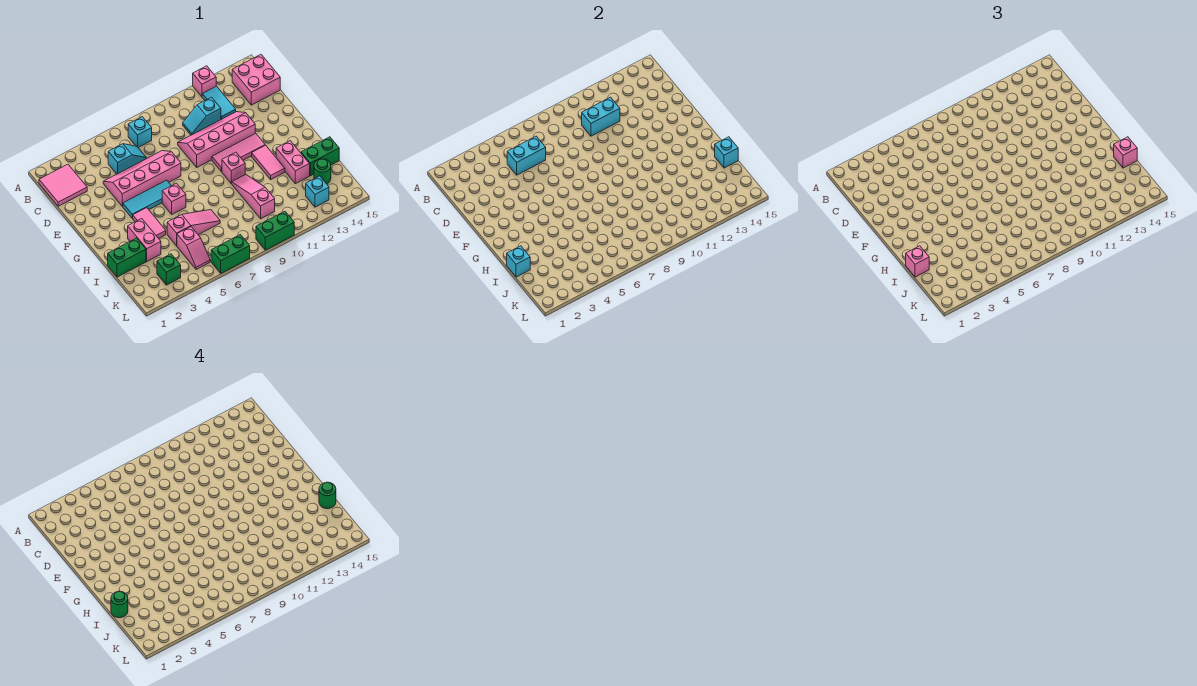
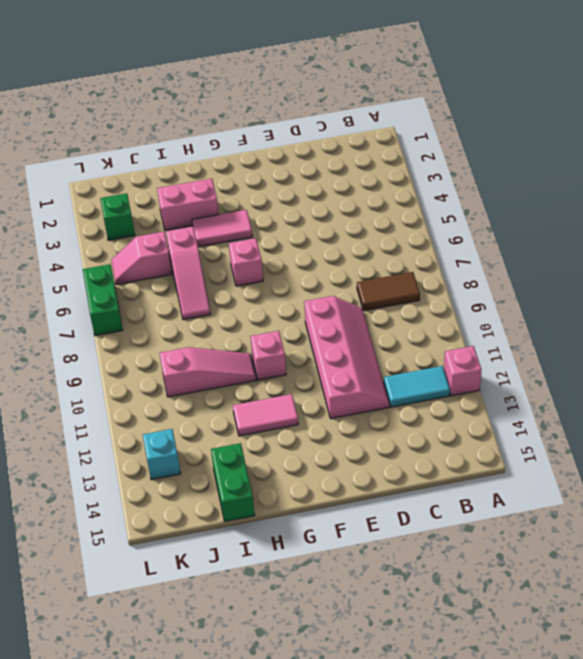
brown 1x2 tile [357,272,420,311] -> none
none -> pink 2x2 tile [39,164,87,206]
none -> cyan 1x1 brick [128,117,152,148]
none -> pink 2x2 brick [232,55,280,105]
none -> cyan 1x2 slope [108,144,147,174]

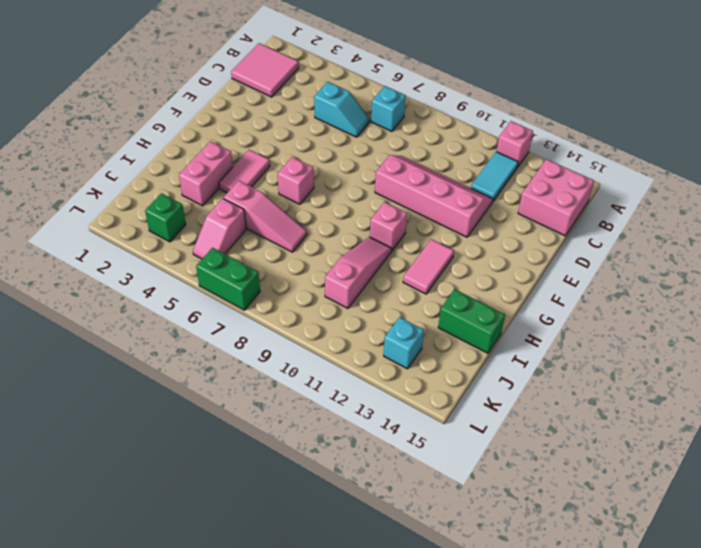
none -> cyan 1x2 slope [183,97,221,135]
none -> pink 2x4 slope [103,151,181,207]
none -> cyan 1x3 tile [123,180,171,218]
none -> pink 1x3 tile [212,133,265,172]

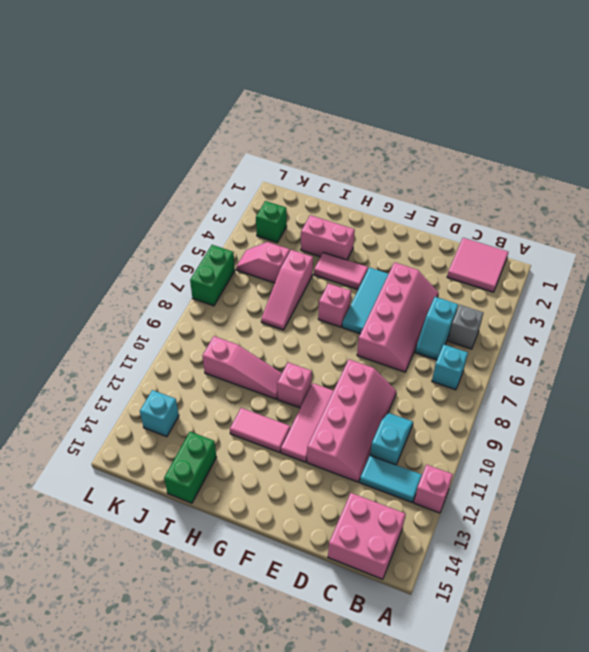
grey 1x1 brick [448,305,483,349] -> none
none -> pink 1x2 brick [276,141,310,184]
none -> green 1x2 brick [108,238,146,277]
none -> green 1x1 round brick [314,159,331,184]
none -> green 1x2 brick [256,211,294,250]

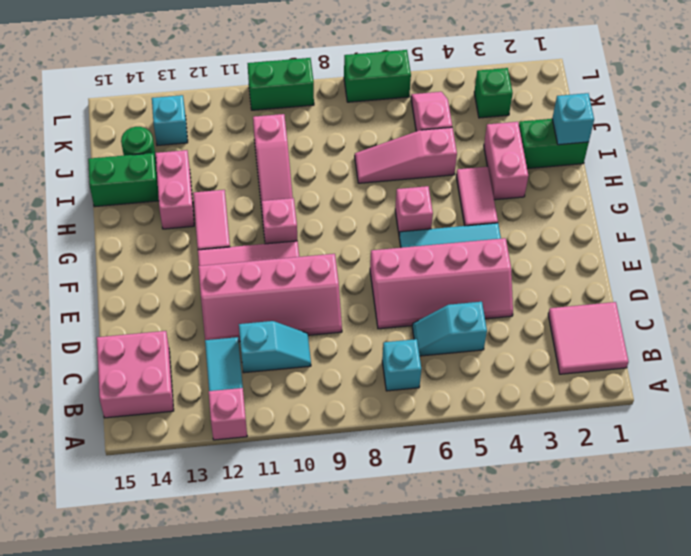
none -> cyan 1x2 brick [507,136,546,175]
none -> cyan 1x2 brick [582,97,620,136]
none -> cyan 1x1 brick [715,137,738,168]
none -> pink 1x1 brick [906,246,929,277]

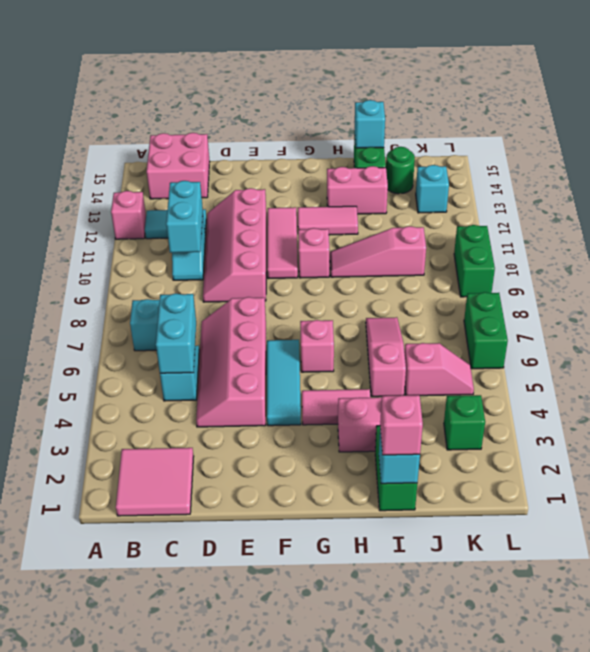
none -> pink 1x1 brick [1114,137,1137,168]
none -> green 1x1 round brick [111,591,128,618]
none -> green 1x1 round brick [319,482,336,509]

